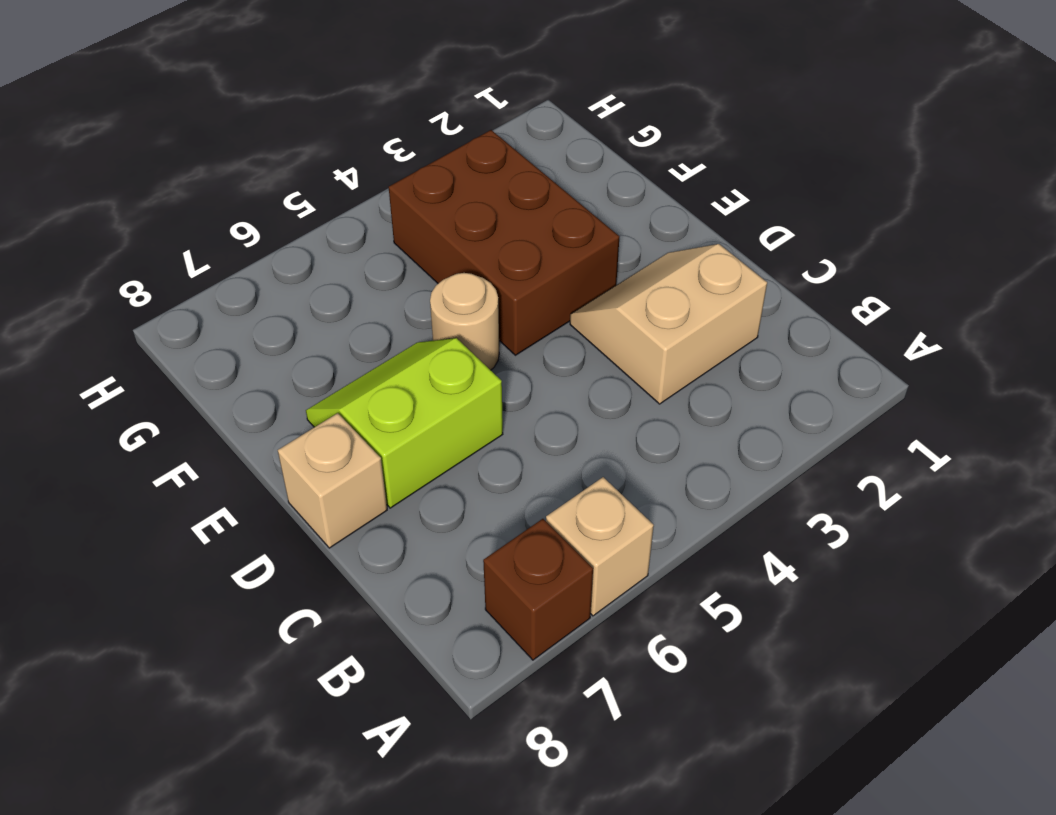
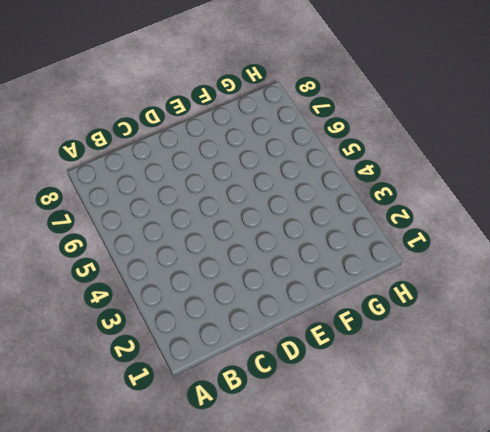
none -> tan 1x1 brick [546,477,654,616]
none -> brown 1x1 brick [483,519,593,660]

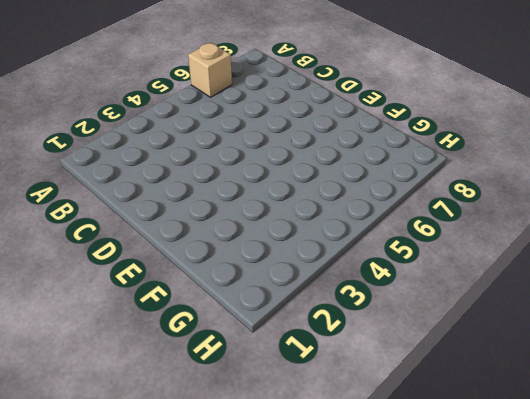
none -> brown 1x1 brick [483,519,593,660]
none -> tan 2x2 slope [570,244,767,404]

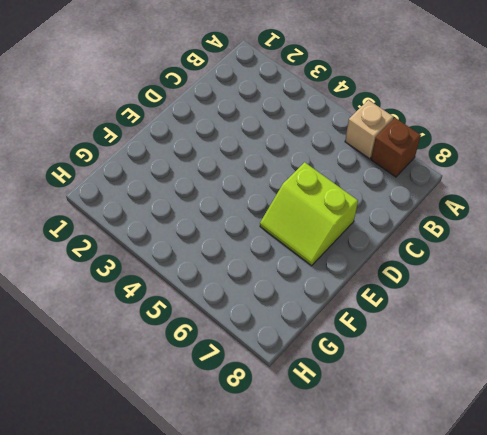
none -> tan 2x2 slope [570,244,767,404]
none -> tan 1x1 brick [278,413,387,548]

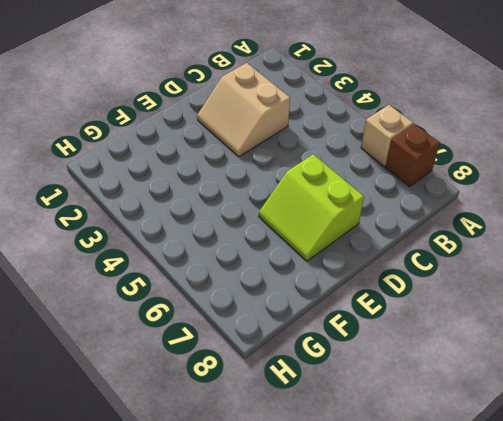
none -> tan 1x1 brick [278,413,387,548]
none -> brown 2x3 brick [389,130,619,355]

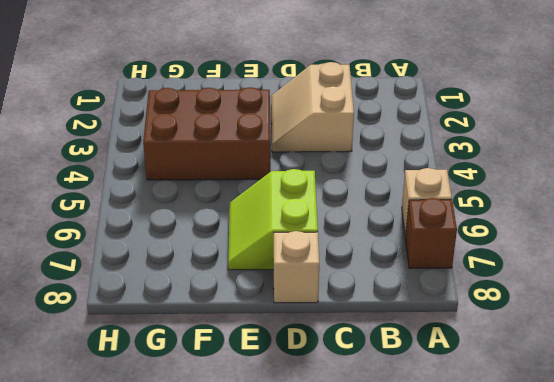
none -> tan 1x1 round brick [430,273,499,370]

